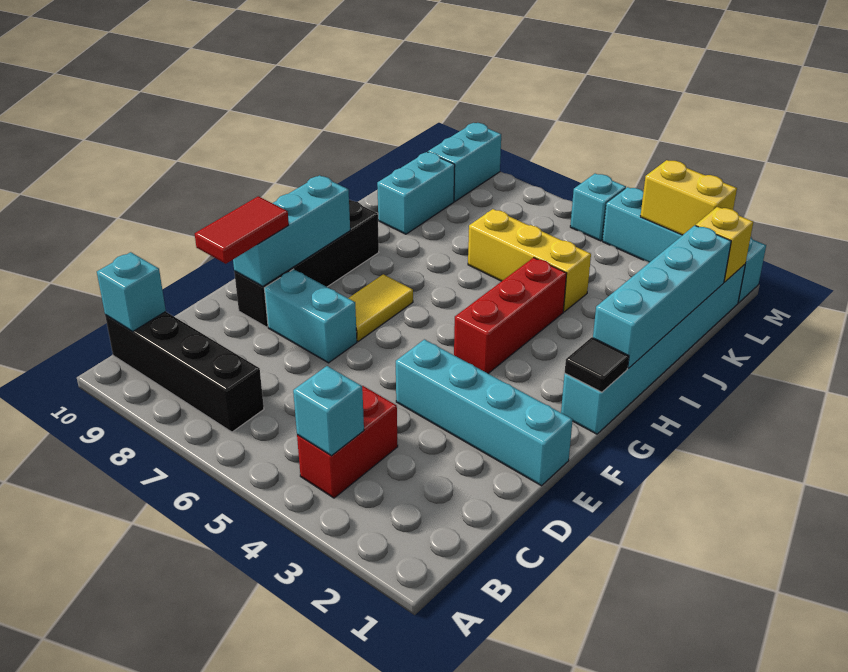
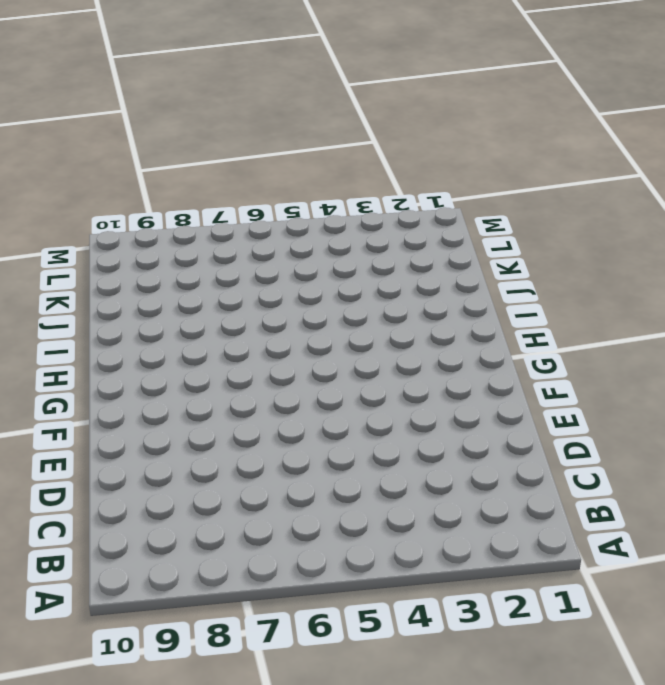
none -> red 1x2 brick [297,386,398,498]
none -> black 1x4 brick [105,312,264,432]
none -> cyan 1x4 brick [396,339,573,486]

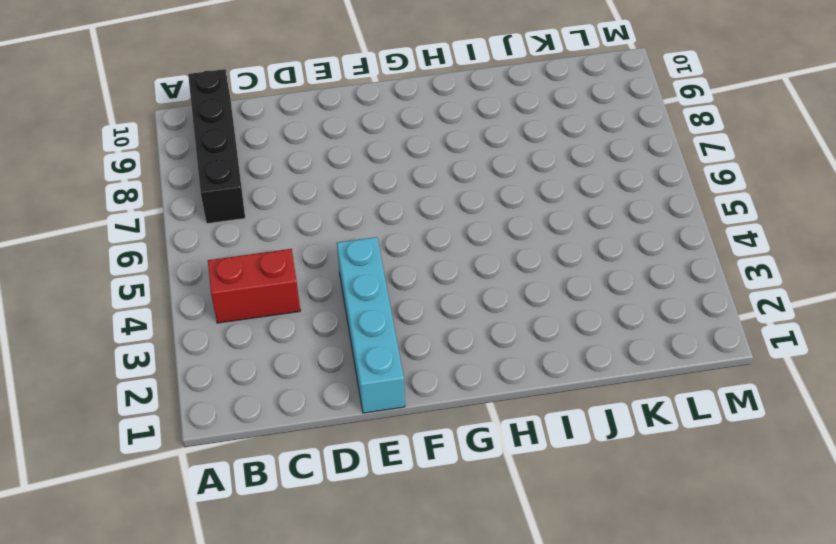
none -> cyan 1x2 brick [264,269,357,363]
none -> black 1x4 brick [234,200,379,327]
none -> yellow 1x2 tile [348,274,413,341]

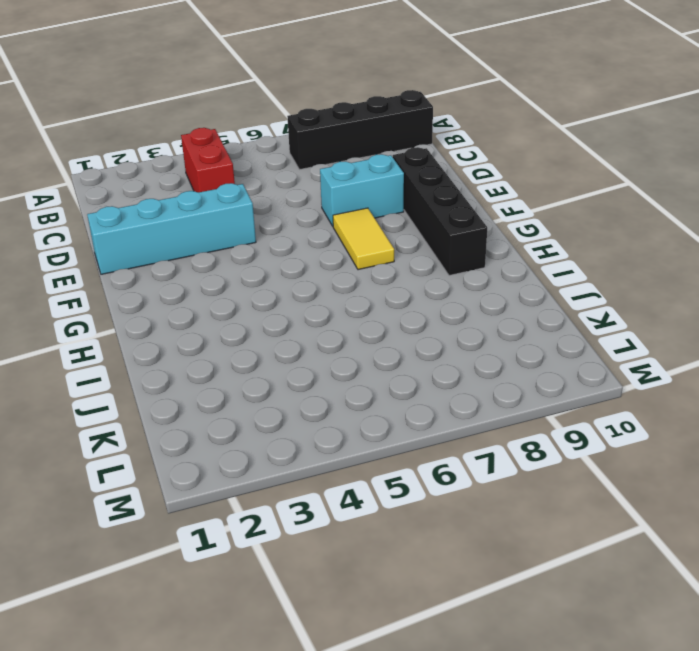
none -> cyan 1x6 brick [561,265,745,434]
none -> red 1x3 brick [454,258,567,373]
none -> yellow 1x3 brick [468,209,591,312]

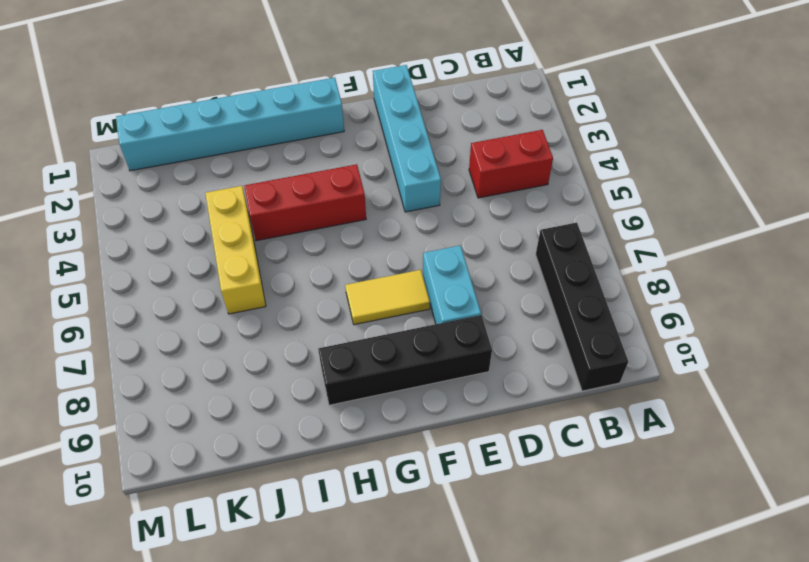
none -> cyan 1x2 brick [377,152,455,234]
none -> cyan 1x2 brick [428,123,501,201]
none -> cyan 1x4 brick [602,187,766,303]

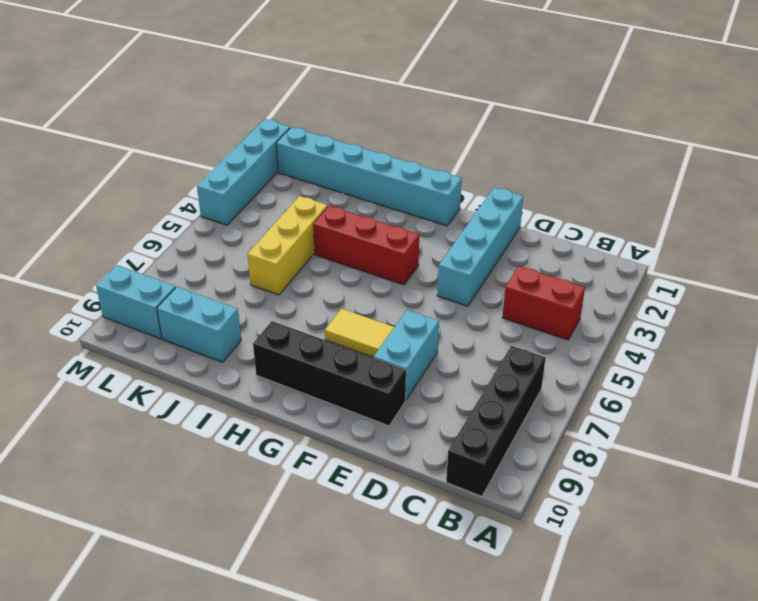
none -> cyan 1x1 brick [570,174,626,241]
none -> cyan 1x1 brick [293,366,364,456]
none -> cyan 1x1 brick [97,252,166,332]

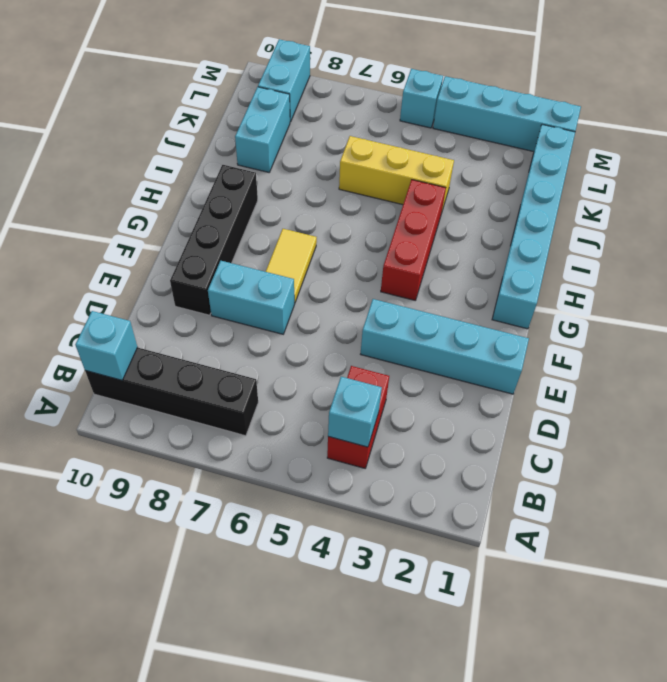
none -> cyan 1x3 brick [233,175,350,286]
none -> black 1x1 tile [565,337,629,392]
none -> cyan 1x4 brick [593,225,731,368]

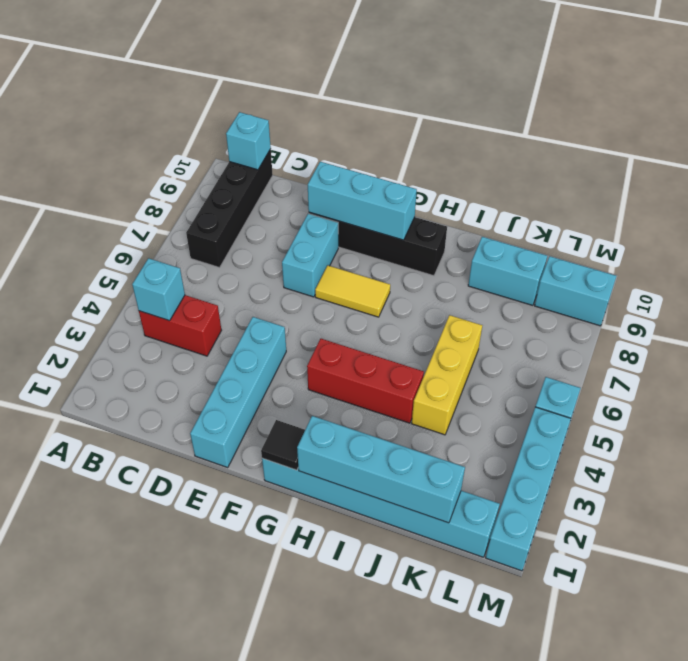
none -> yellow 1x1 brick [696,207,753,282]
none -> yellow 1x2 brick [640,160,737,235]
none -> red 1x2 tile [195,196,289,264]

